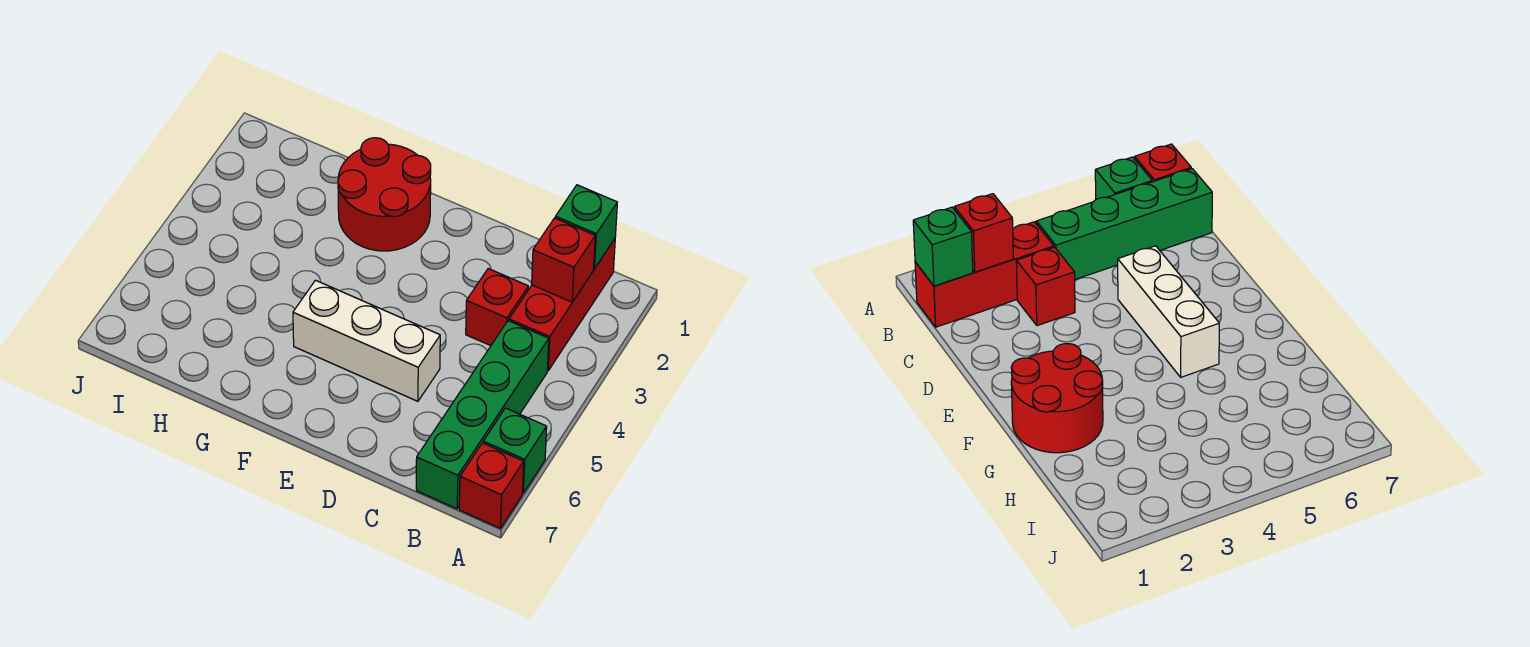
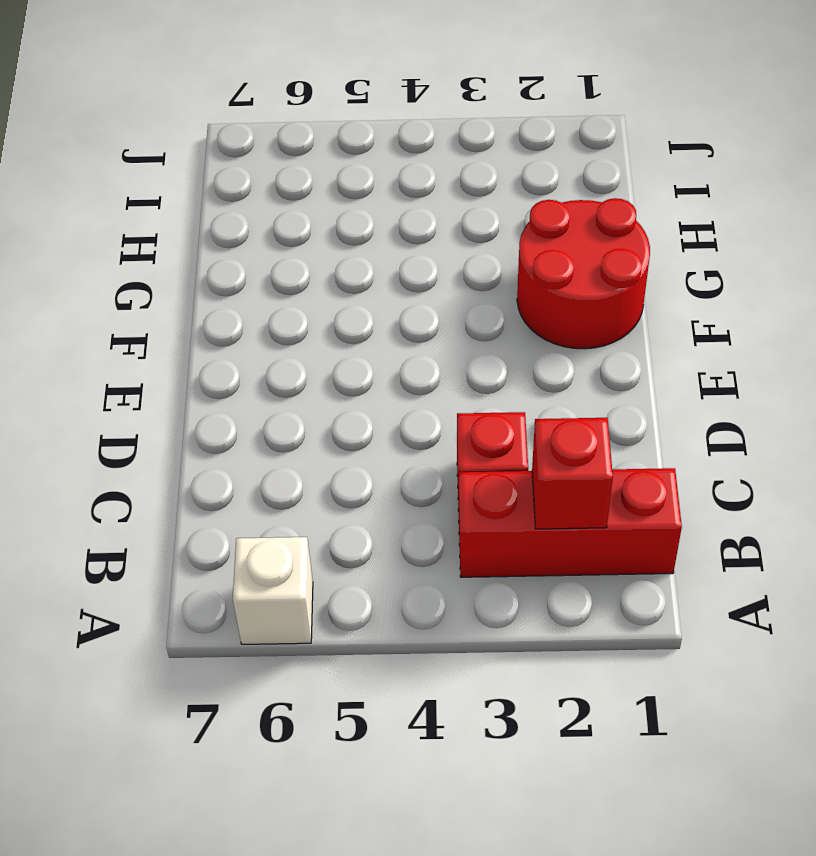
white 1x1 brick [233,537,313,644] -> green 1x1 brick [483,408,547,493]
none -> red 1x1 brick [459,443,524,528]
none -> green 1x4 brick [416,321,549,509]

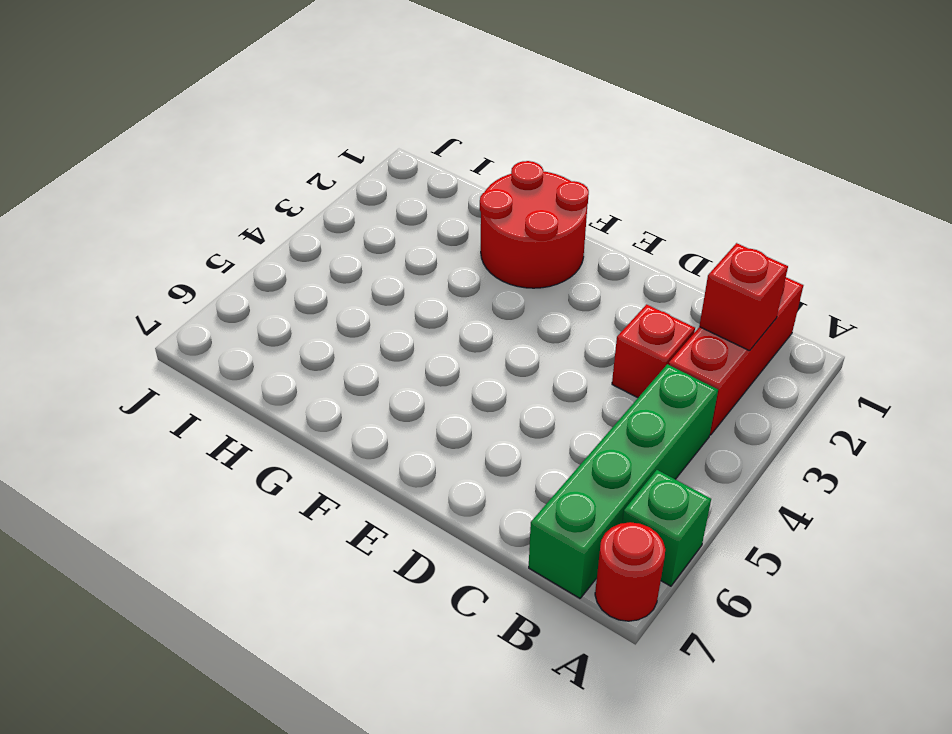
red 1x1 round brick [595,522,665,621] -> red 1x1 brick [459,443,524,528]
none -> white 1x3 brick [293,280,440,401]
none -> green 1x1 brick [555,185,617,269]

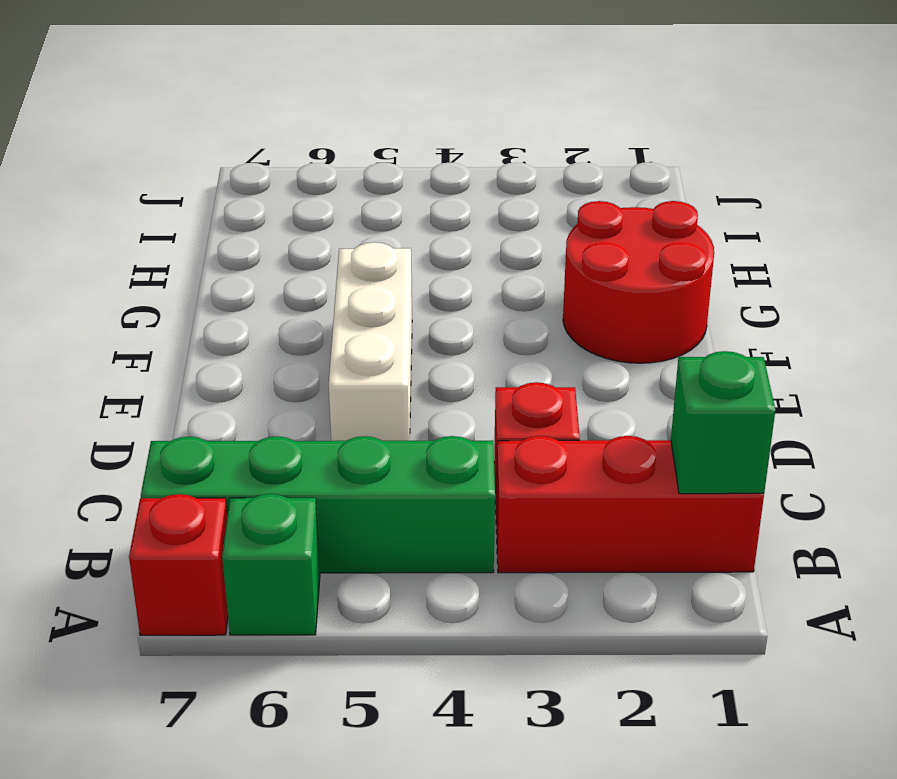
none -> red 1x1 brick [532,218,595,302]

